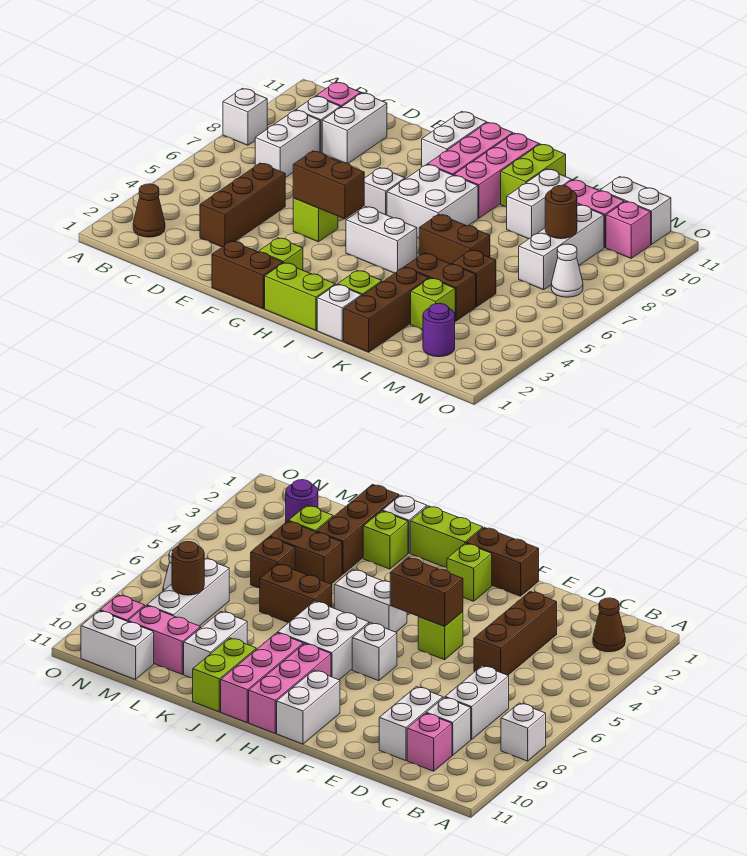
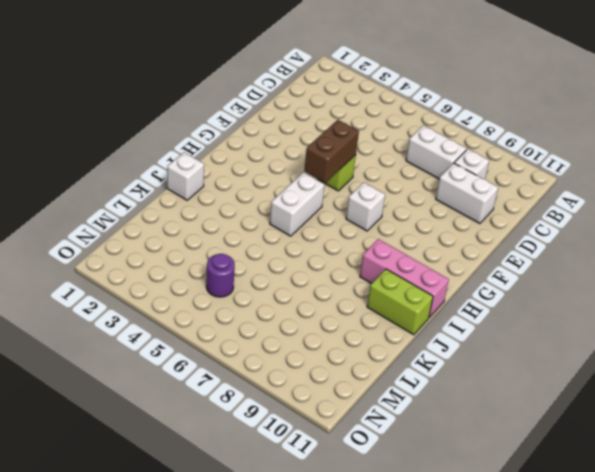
purple 1x1 round brick [206,254,235,297] -> purple 1x1 round brick moved to [423,304,455,357]
none -> white 1x1 brick [223,88,267,145]
none -> brown 1x1 cone [133,184,165,237]
none -> pink 1x1 brick [316,82,361,108]
none -> brown 1x3 brick [200,163,285,247]

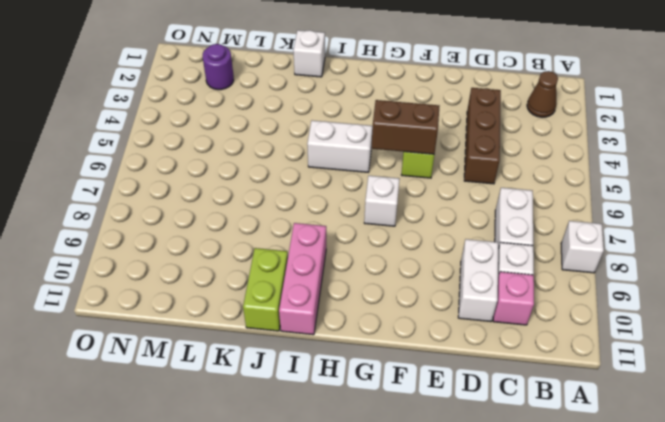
none -> brown 1x2 brick [212,241,283,309]
none -> lime 1x1 brick [259,238,303,270]
none -> white 1x2 brick [422,112,487,167]
none -> lime 1x2 brick [265,263,335,330]

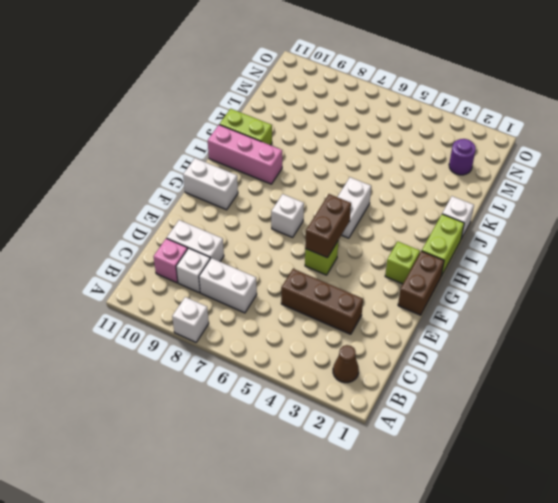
none -> white 2x2 brick [387,164,478,238]
none -> pink 1x3 brick [428,122,513,175]
none -> lime 1x1 brick [338,270,382,296]
none -> brown 1x2 brick [419,214,490,264]

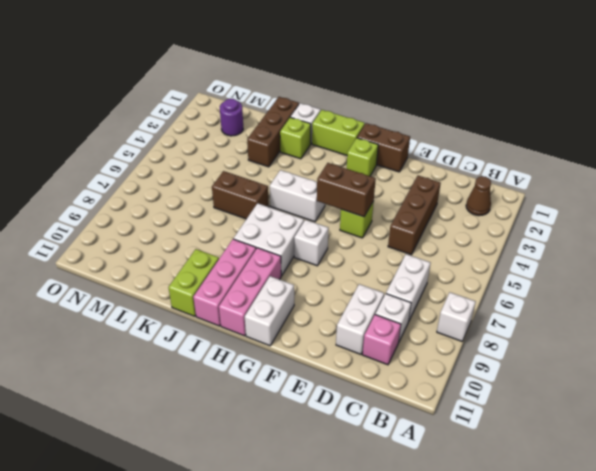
none -> brown 1x2 brick [405,253,476,321]
none -> white 1x2 brick [507,169,572,239]
none -> lime 1x1 brick [411,278,455,330]
none -> brown 1x1 brick [452,250,496,307]

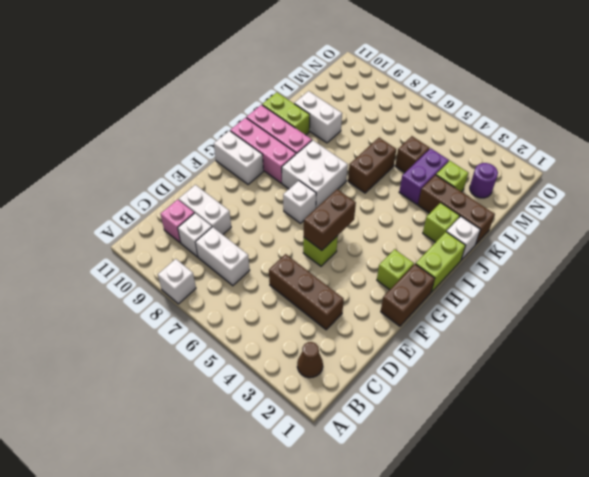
purple 1x2 brick [399,148,449,204] -> brown 1x2 brick [405,253,476,321]
none -> white 1x2 brick [346,207,417,273]
none -> pink 1x2 brick [564,180,624,248]
none -> white 1x3 brick [519,205,604,290]
none -> white 1x2 brick [600,177,671,244]

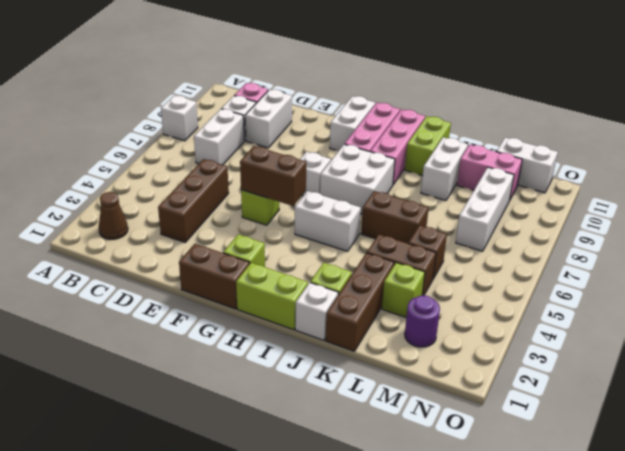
none -> white 1x1 cone [551,244,583,297]
none -> pink 1x1 brick [606,202,651,258]
none -> brown 1x1 round brick [545,185,577,239]

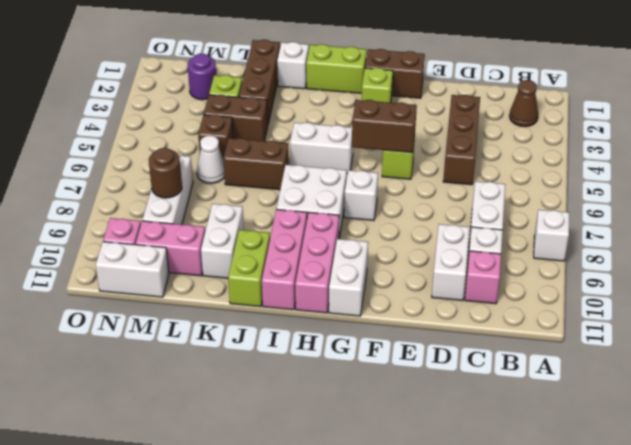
white 1x1 cone [197,136,225,183] -> white 1x1 cone moved to [551,244,583,297]
none -> lime 1x1 brick [338,270,382,296]

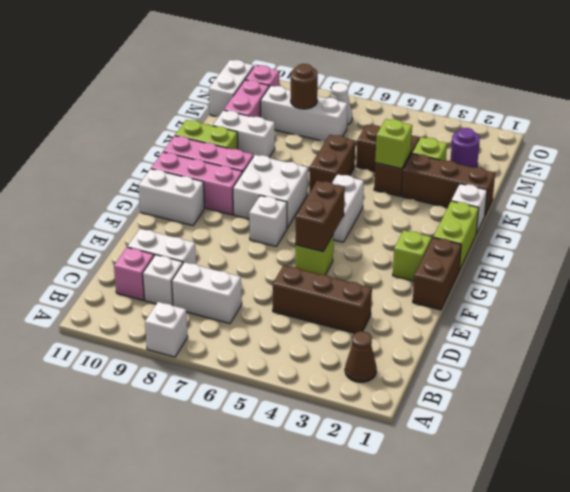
lime 1x1 brick [375,119,412,169] -> lime 1x1 brick moved to [338,270,382,296]

